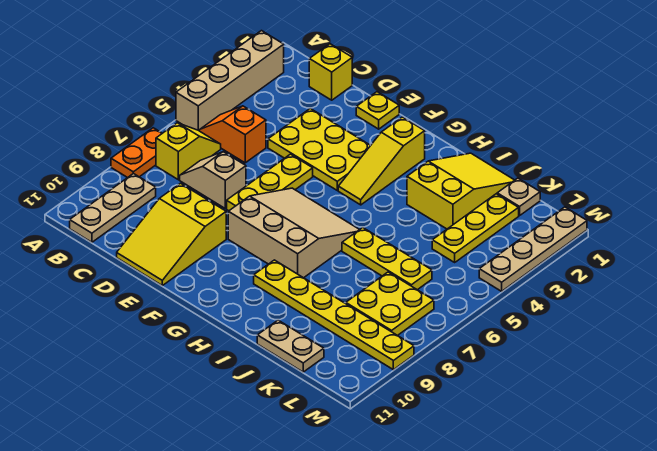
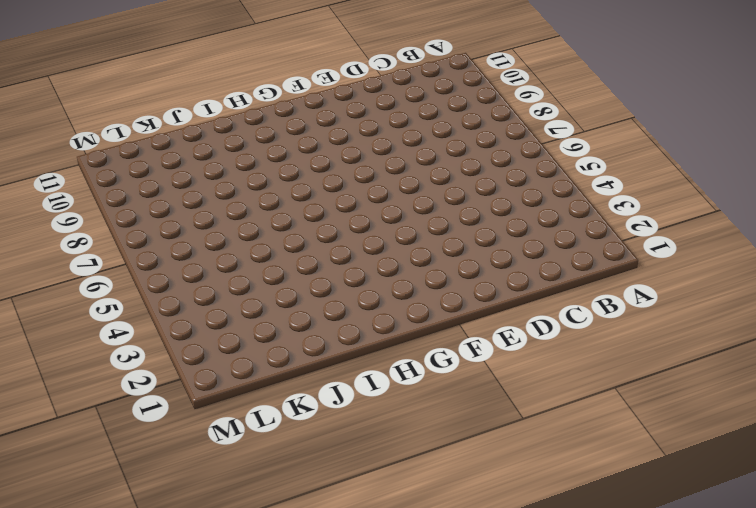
none -> tan 1x4 brick [176,31,284,131]
none -> orange 1x2 plate [111,128,162,178]
none -> orange 1x2 slope [199,106,266,163]

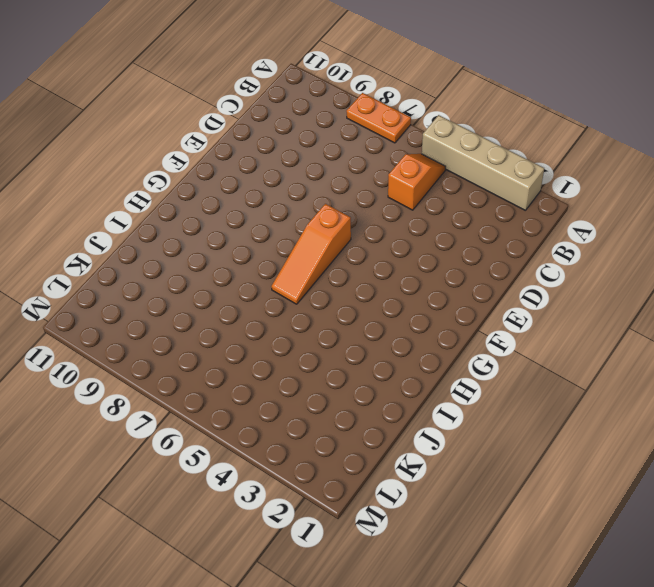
orange 1x3 slope [271,204,351,304] -> tan 3x3 slope [228,188,360,278]
none -> yellow 1x2 slope [156,123,221,180]
none -> tan 1x3 plate [70,173,156,242]
none -> yellow 1x1 brick [309,44,352,100]

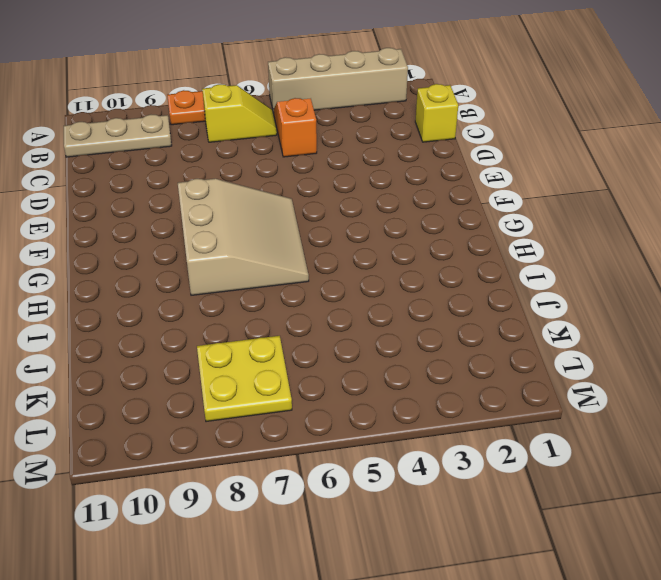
none -> tan 1x2 slope [180,152,246,209]
none -> yellow 2x3 plate [268,109,371,190]
none -> yellow 2x3 slope [117,183,226,285]

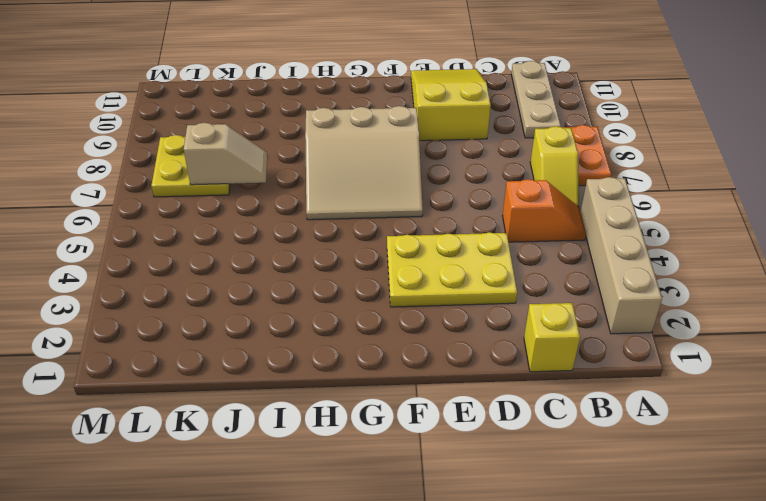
tan 1x2 slope [184,123,268,185] -> tan 1x2 slope moved to [180,152,246,209]
none -> yellow 1x1 plate [356,92,399,129]
none -> yellow 1x3 plate [227,154,313,211]
none -> yellow 1x3 slope [338,117,425,205]

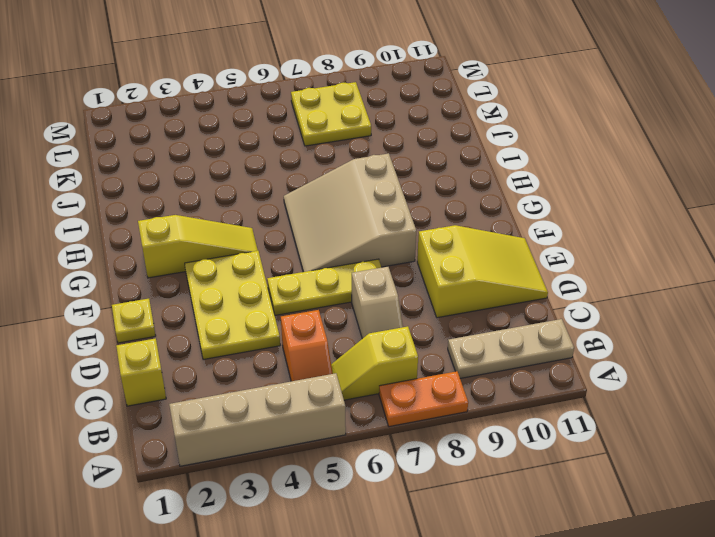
none -> yellow 1x6 plate [254,260,414,370]
none -> yellow 2x3 slope [407,153,514,229]
none -> yellow 1x3 plate [342,228,432,290]

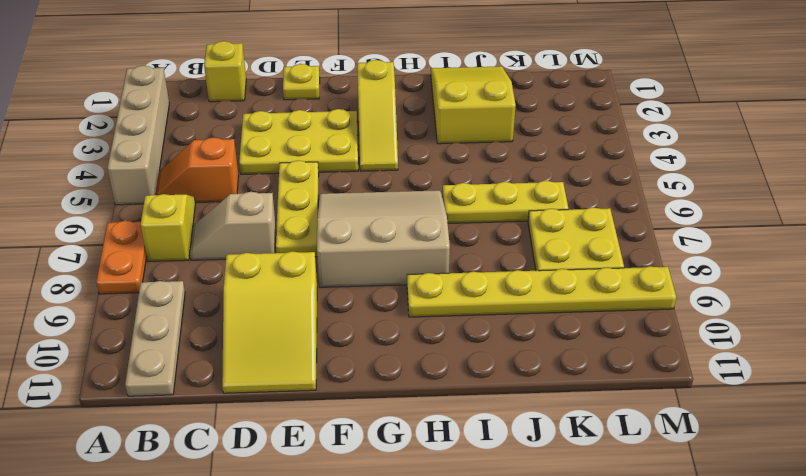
none -> tan 1x2 plate [257,320,324,372]
none -> tan 1x1 plate [497,178,540,216]
none -> yellow 1x3 plate [432,194,519,262]

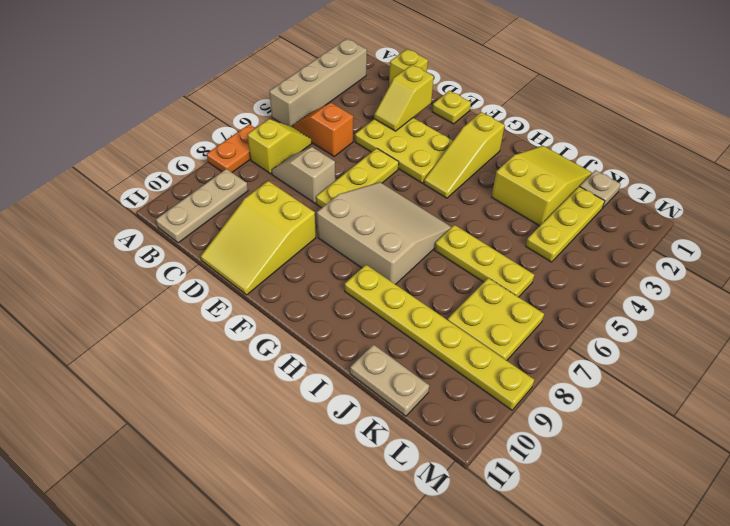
yellow 1x2 slope [374,65,434,131] -> none
none -> tan 1x4 plate [479,207,587,291]

